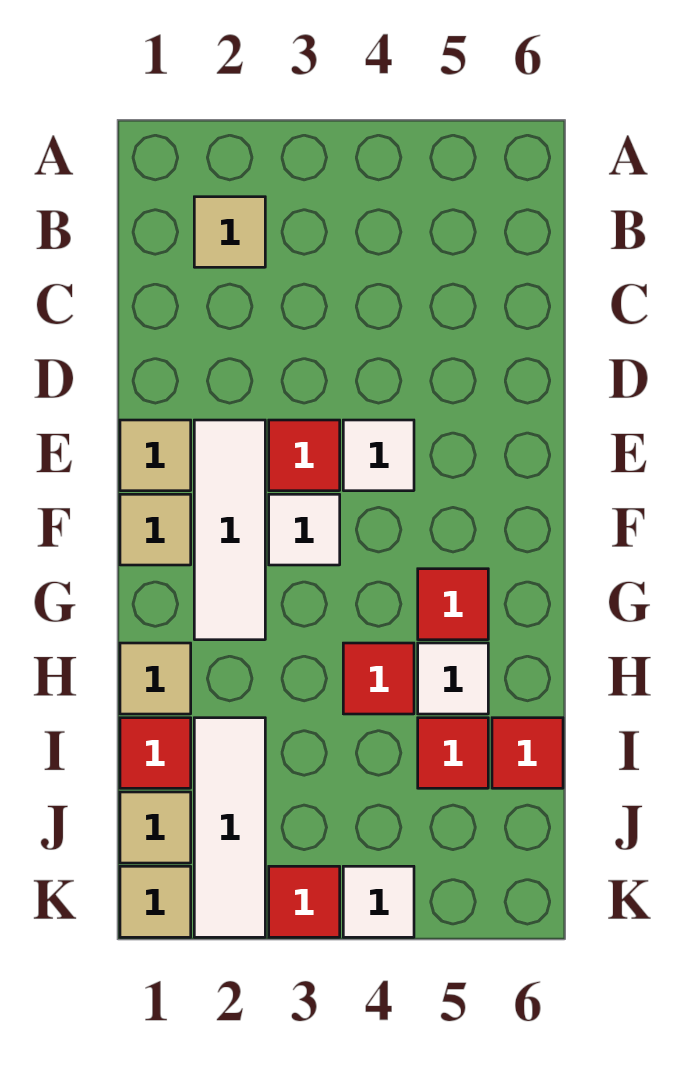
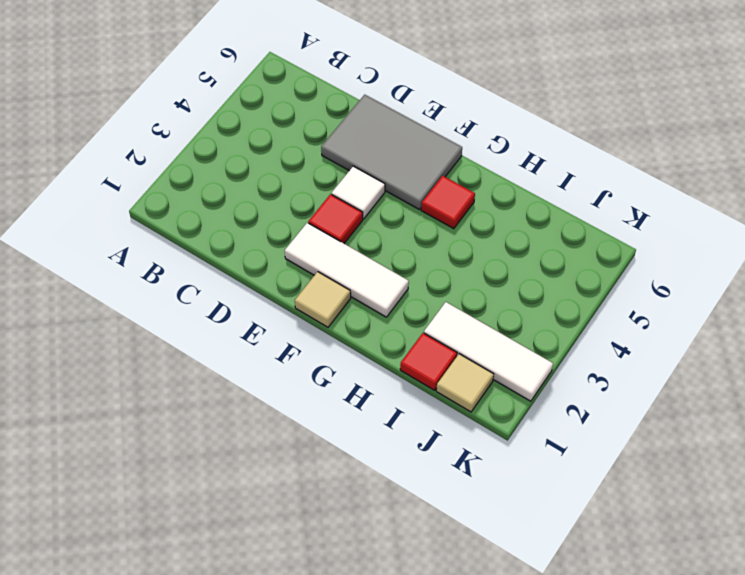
grey 2x3 tile [321,95,462,210] -> none
none -> tan 1x1 tile [194,197,265,267]
none -> tan 1x1 tile [120,420,191,491]
none -> white 1x1 tile [269,494,340,565]

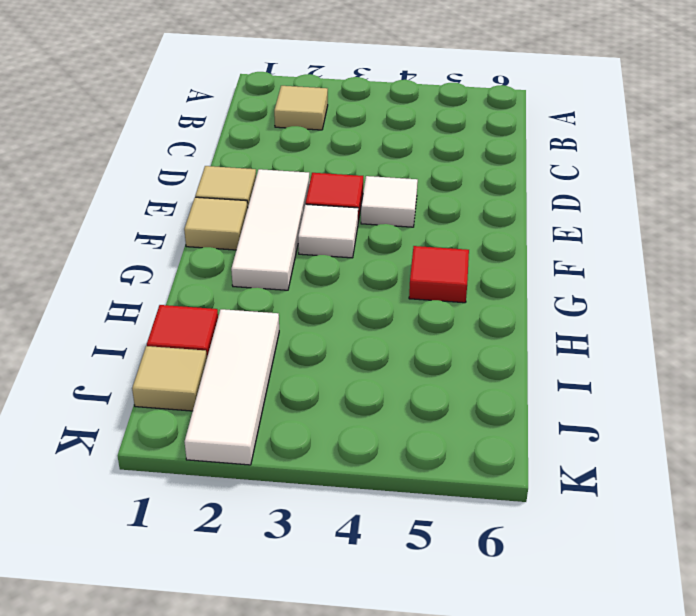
none -> tan 1x1 tile [120,643,191,714]
none -> red 1x1 tile [343,643,414,714]
none -> white 1x1 tile [418,643,488,714]

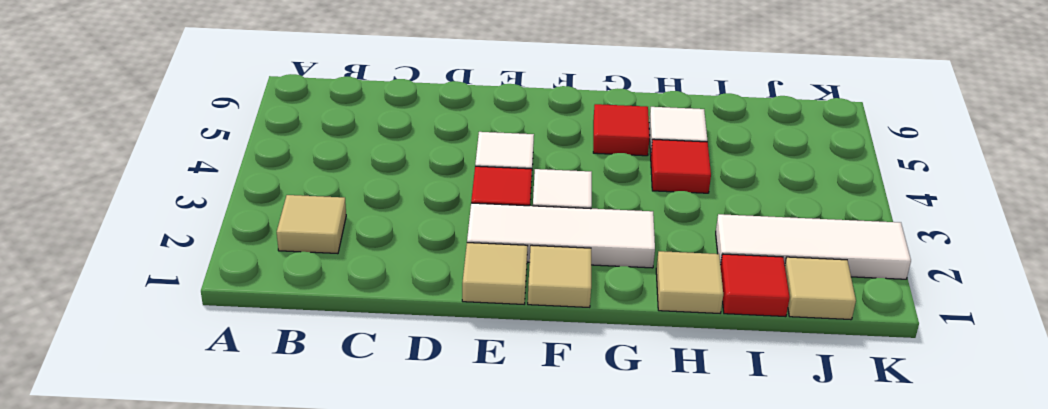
none -> red 1x1 tile [418,718,488,788]
none -> red 1x1 tile [492,718,563,788]
none -> tan 1x1 tile [120,866,191,937]

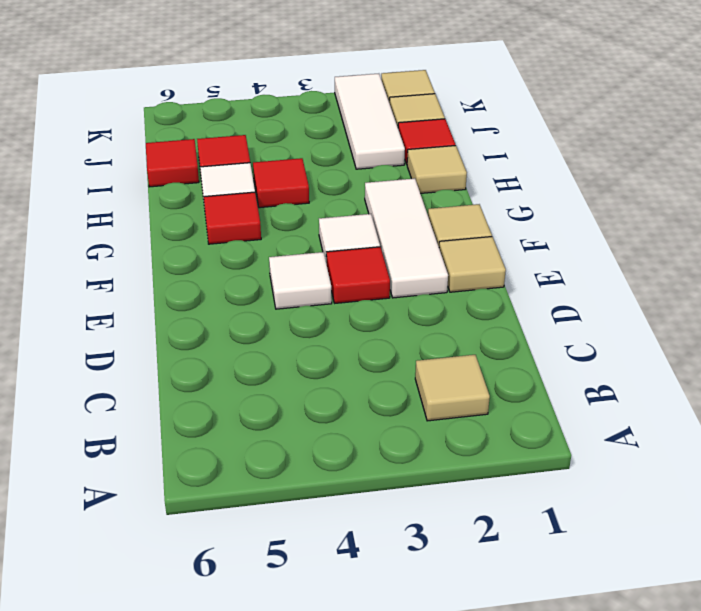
none -> red 1x1 tile [269,866,340,937]
none -> white 1x1 tile [343,866,414,937]

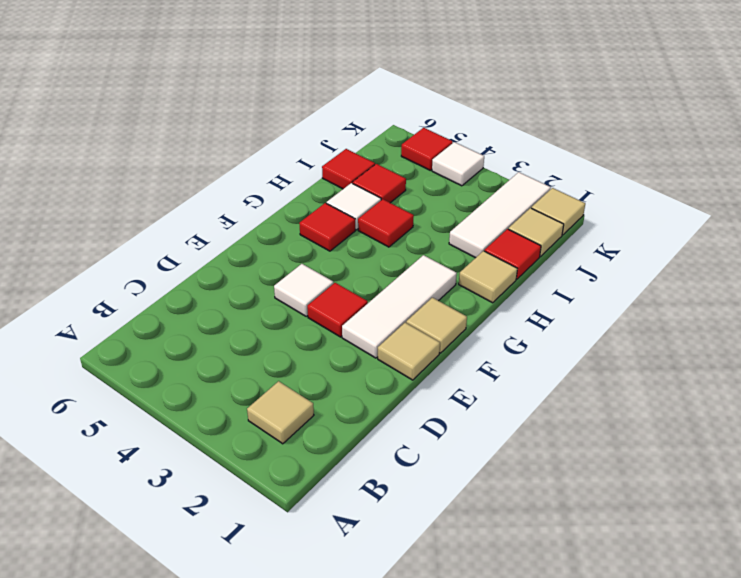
red 1x1 tile [401,128,453,170] -> red 1x1 tile moved to [269,866,340,937]
none -> white 1x1 tile [269,494,340,565]

